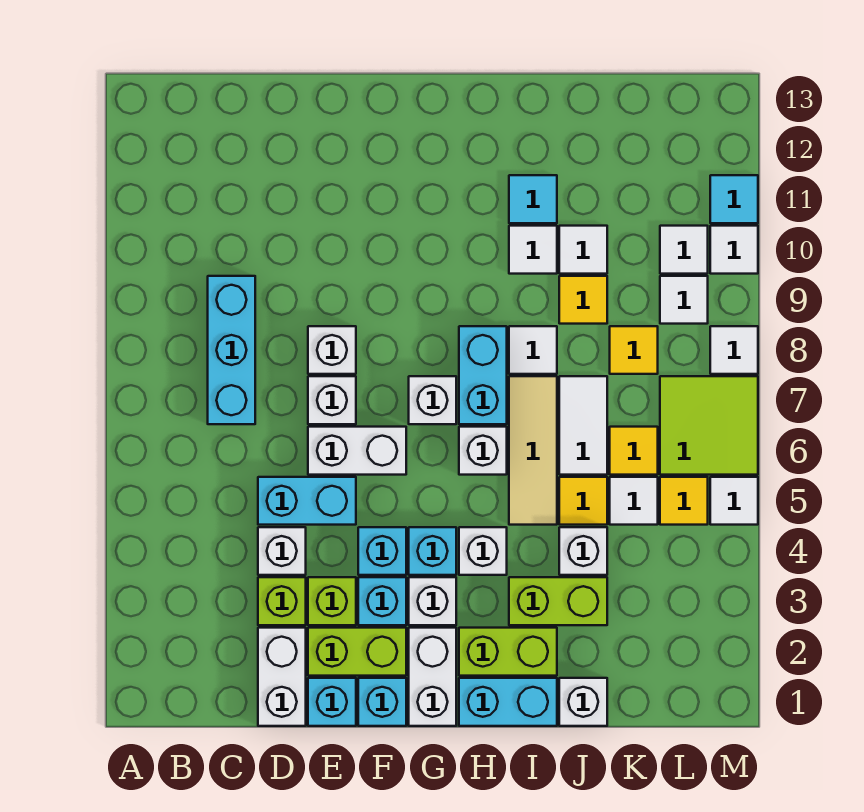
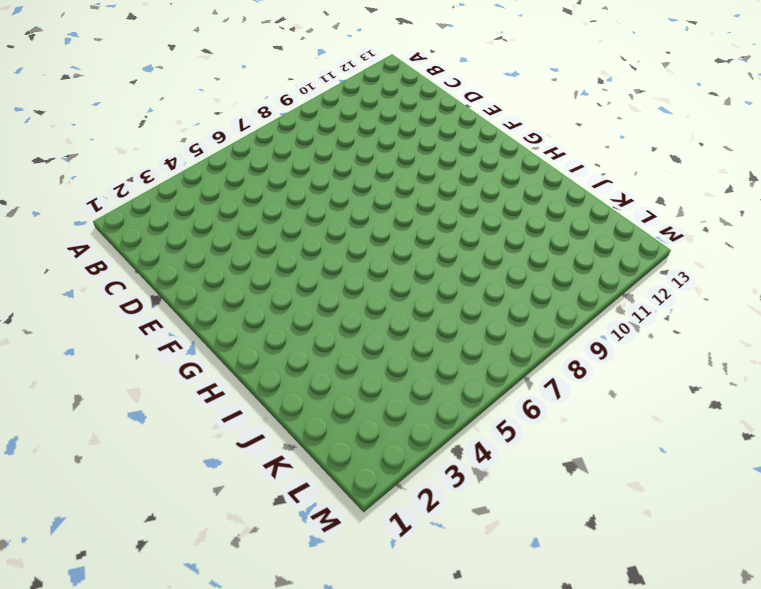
none -> cyan 1x3 brick [208,276,255,424]
none -> white 1x2 brick [258,628,306,726]
none -> lime 1x1 brick [258,577,306,625]
none -> white 1x1 brick [258,527,306,575]

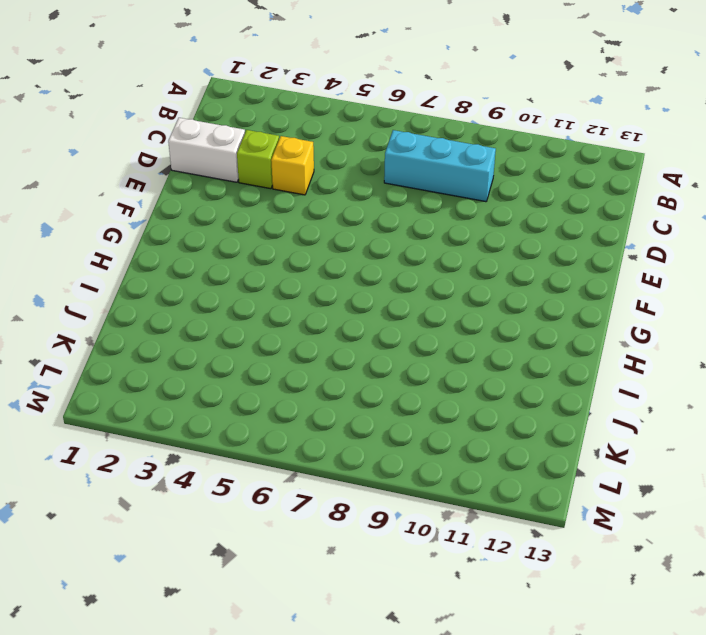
yellow 1x1 brick [271,136,314,195] -> white 1x1 brick [258,527,306,575]
none -> cyan 1x2 brick [258,477,356,525]
none -> cyan 1x1 brick [308,678,356,726]
none -> lime 1x2 brick [308,628,406,676]
none -> lime 1x1 brick [308,577,356,625]

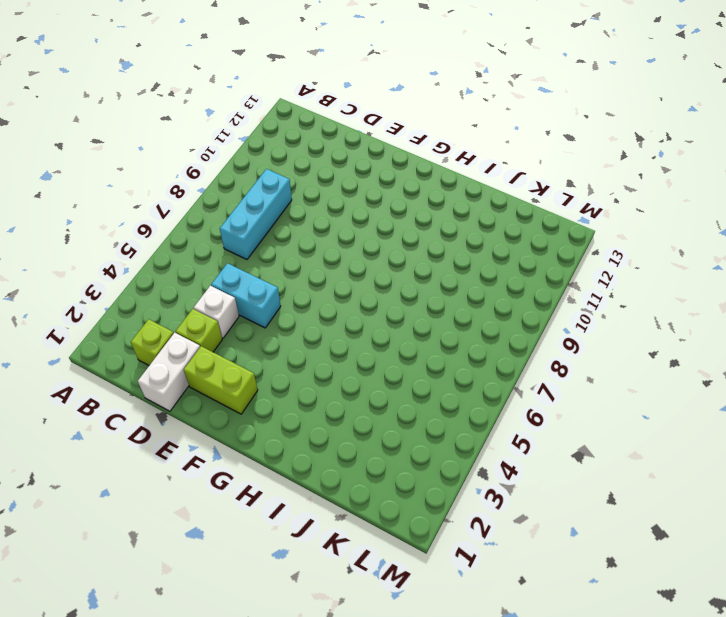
lime 1x1 brick [131,319,174,365] -> lime 1x1 brick moved to [308,577,356,625]
none -> cyan 1x1 brick [308,678,356,726]
none -> white 1x2 brick [308,427,406,475]
none -> white 1x1 brick [308,376,356,424]
none -> white 1x1 brick [308,326,356,374]

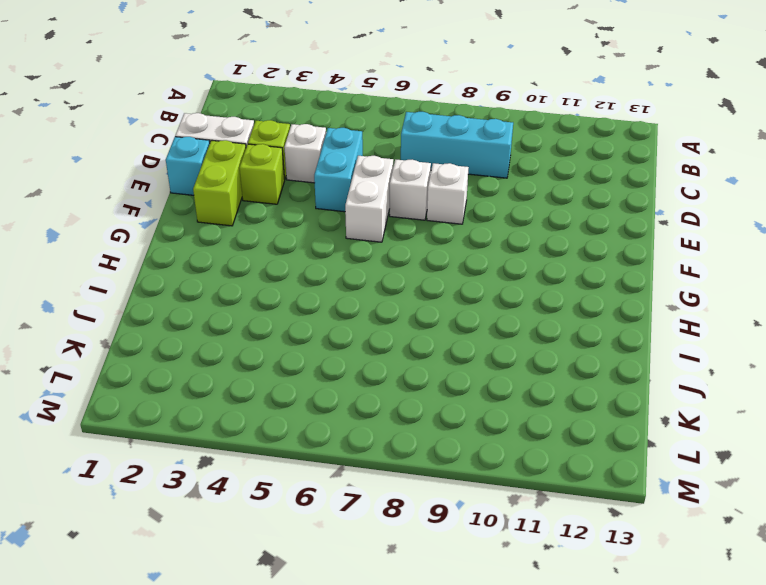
none -> cyan 1x1 brick [358,678,406,726]
none -> cyan 1x1 brick [358,577,406,625]
none -> cyan 1x1 brick [358,527,406,575]
none -> white 1x2 brick [409,628,456,726]

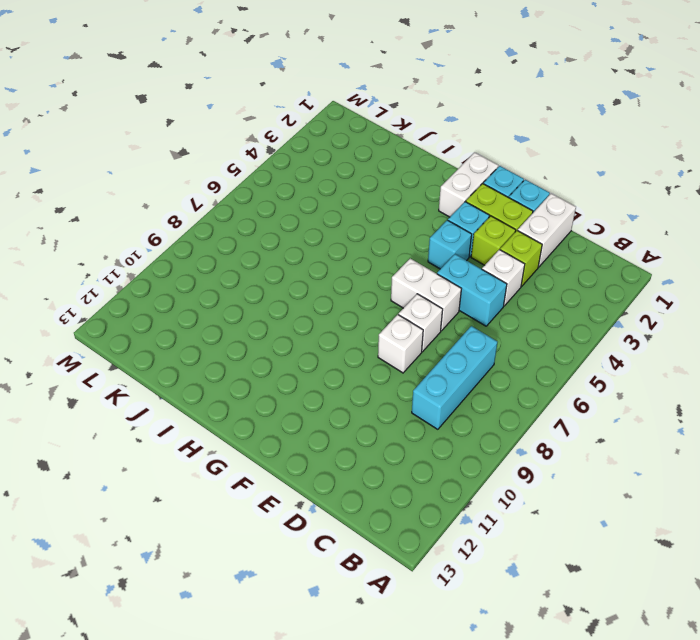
none -> white 1x1 brick [409,577,456,625]
none -> cyan 1x1 brick [409,527,456,575]
none -> white 1x1 brick [409,376,456,424]
none -> cyan 1x2 brick [459,678,557,726]

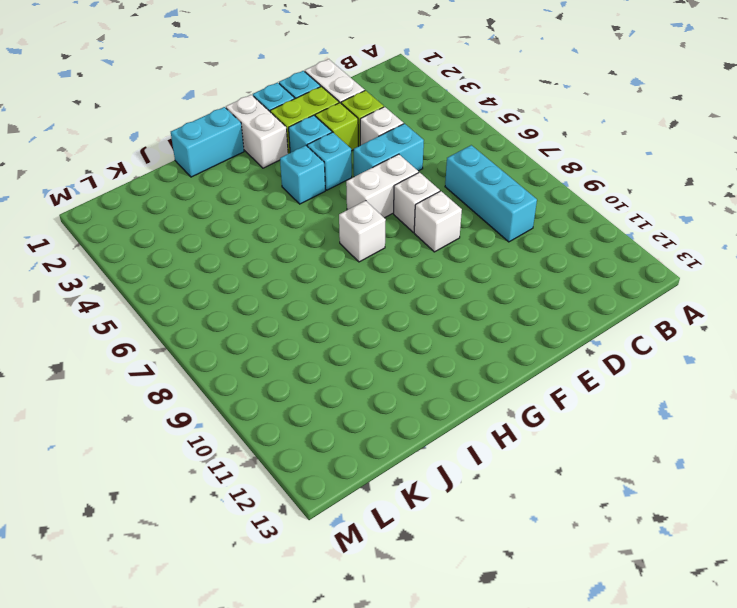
none -> white 1x1 brick [409,577,456,625]
none -> lime 1x2 brick [459,628,557,676]
none -> white 1x1 brick [459,527,507,575]
none -> white 1x1 brick [459,427,507,475]

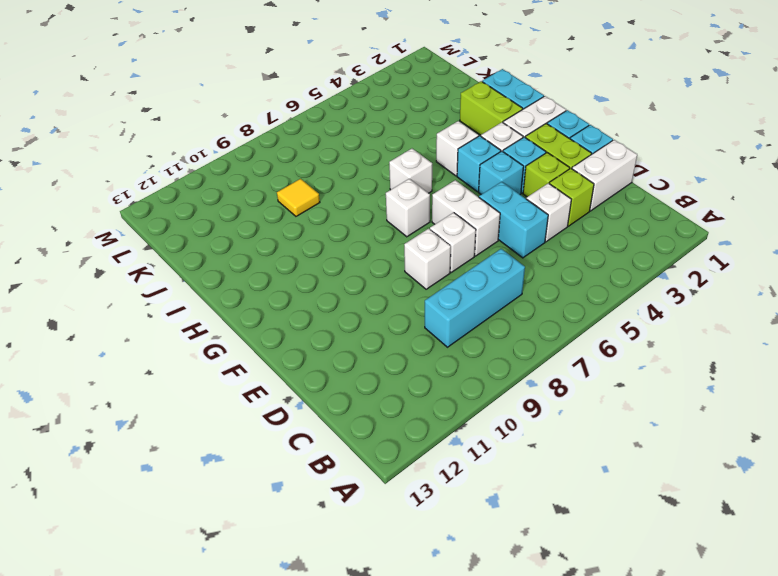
none -> cyan 1x2 brick [459,326,507,424]
none -> lime 1x2 brick [509,577,607,625]
none -> tan 1x3 tile [509,376,557,525]
none -> white 1x1 tile [509,326,557,374]

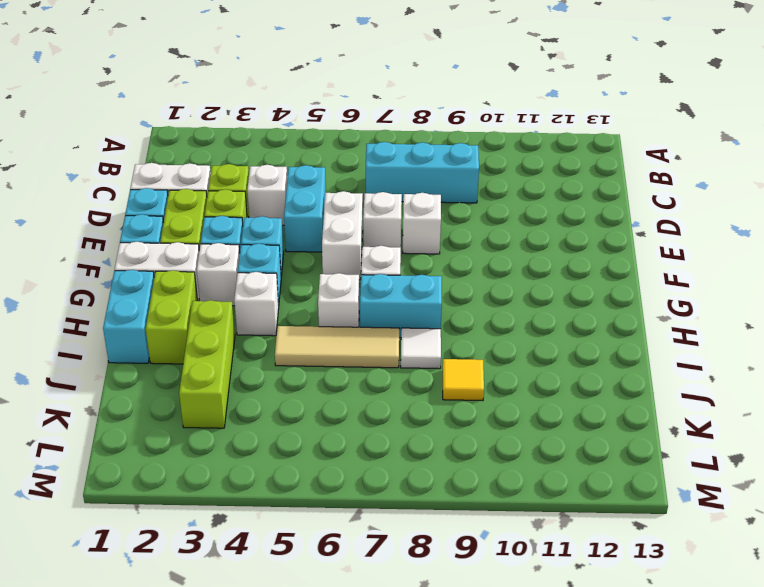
lime 1x3 brick [179,300,235,428] -> lime 1x2 brick [509,577,607,625]
none -> white 1x1 tile [509,226,557,274]
none -> cyan 1x1 tile [509,175,557,223]
none -> white 1x1 brick [559,678,607,726]
none -> white 1x1 brick [559,527,607,575]

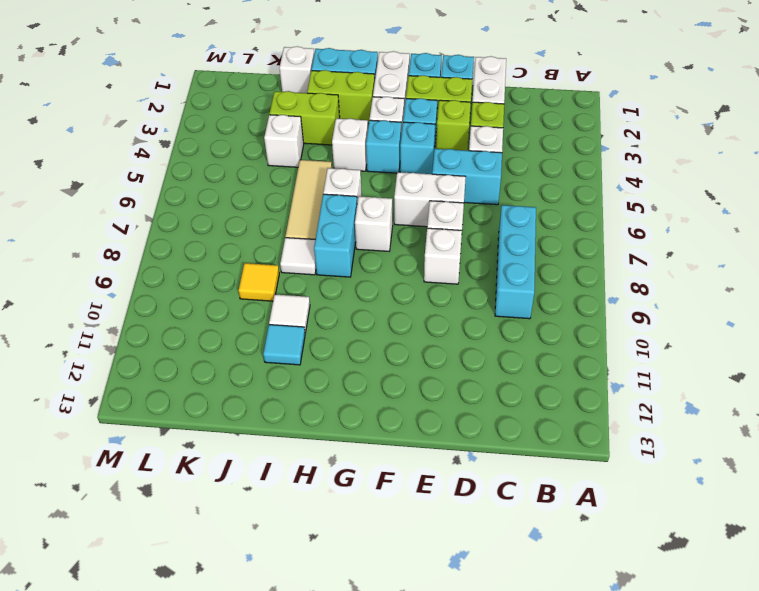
none -> yellow 1x1 tile [559,477,607,525]
none -> white 1x2 tile [559,376,607,475]
none -> white 1x1 tile [559,226,607,274]
none -> white 1x1 tile [610,477,658,525]

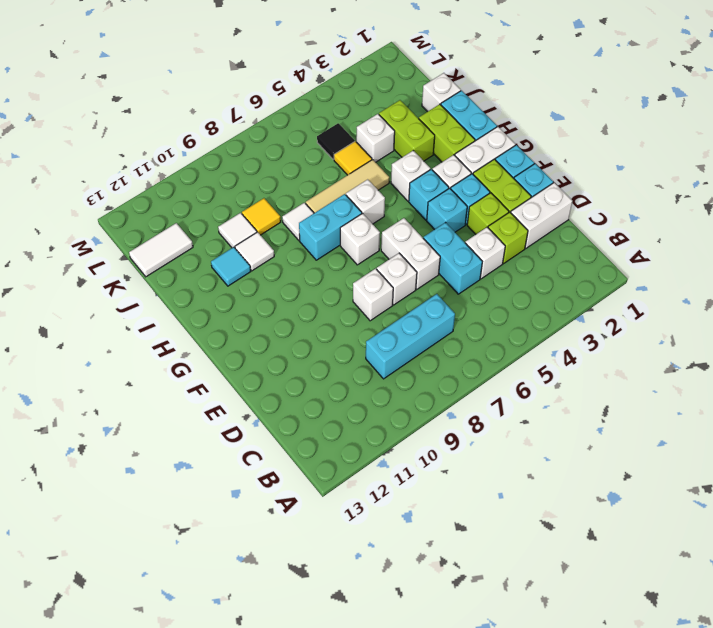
black 1x1 tile [317,123,355,160] -> white 1x1 tile [610,477,658,525]
white 1x2 tile [129,223,193,277] -> white 1x2 tile moved to [559,376,607,475]
none -> yellow 1x1 tile [610,427,658,475]
none -> yellow 1x1 tile [610,326,658,374]
none -> yellow 1x1 tile [660,477,708,525]
none -> lime 2x2 tile [660,376,758,475]

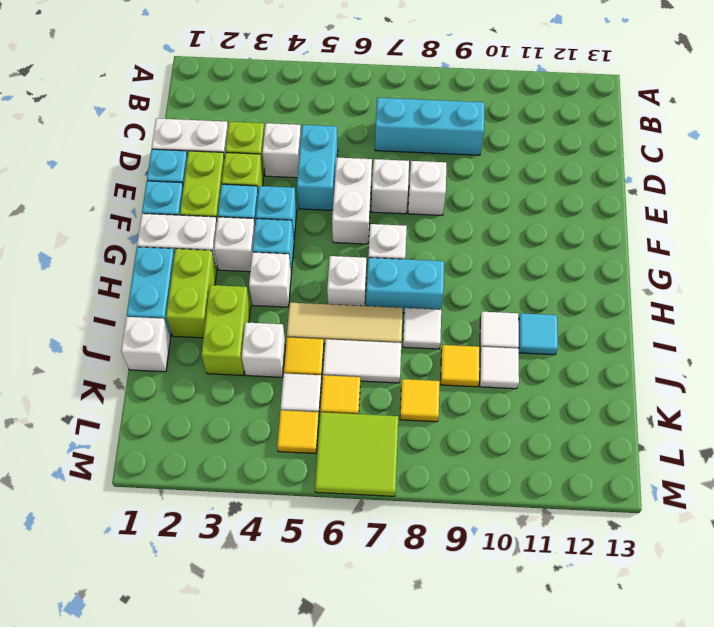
none -> white 1x1 tile [660,276,708,324]
none -> white 1x1 tile [660,226,708,274]
none -> white 1x1 tile [710,477,758,525]
none -> white 1x1 tile [710,326,758,374]

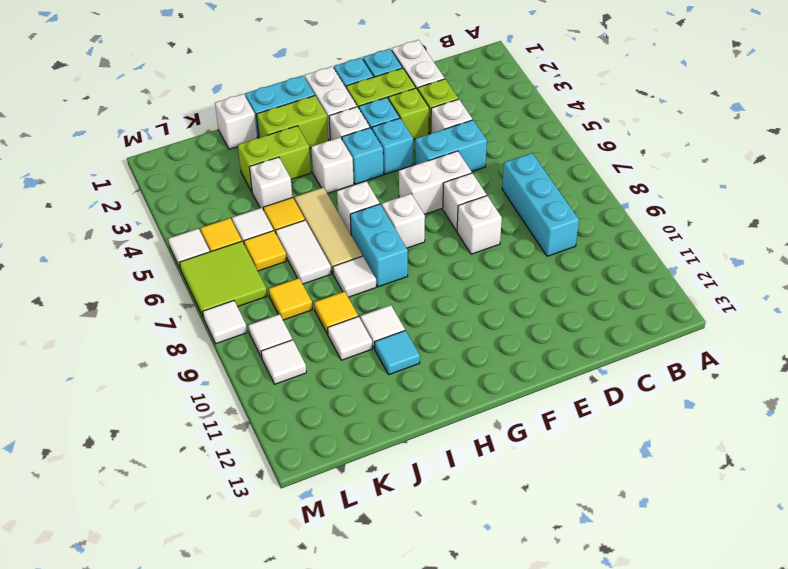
none -> white 1x1 tile [710,226,758,274]
none -> cyan 1x1 tile [710,175,758,223]

